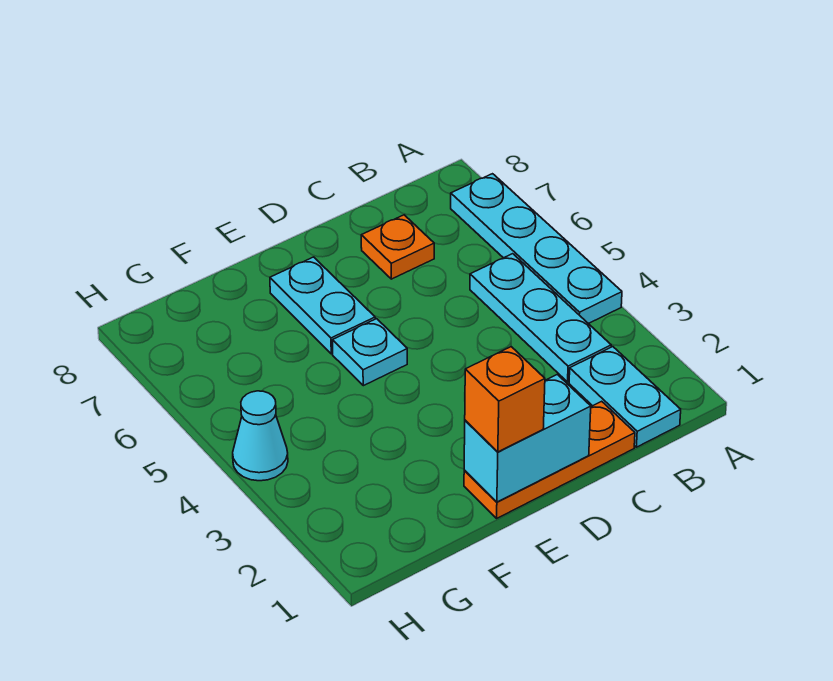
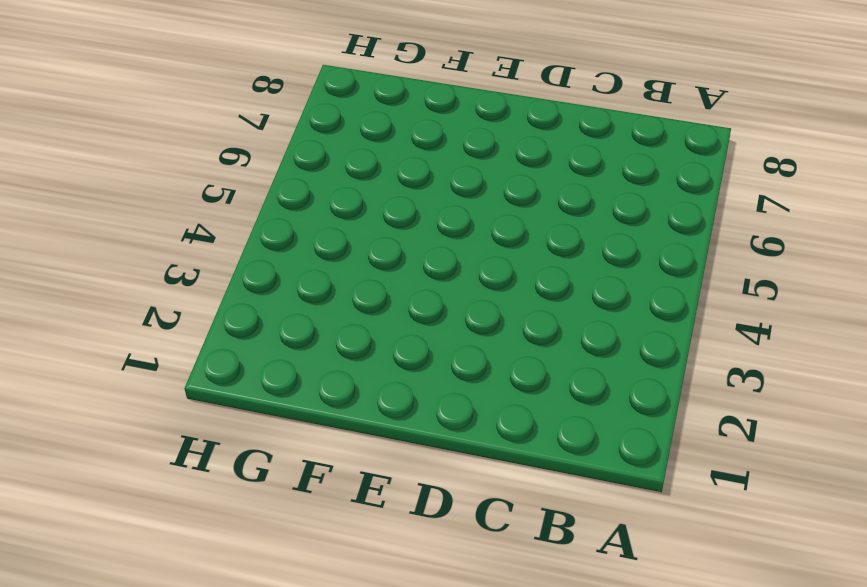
none -> cyan 1x4 plate [451,174,622,324]
none -> cyan 1x2 plate [569,347,681,447]

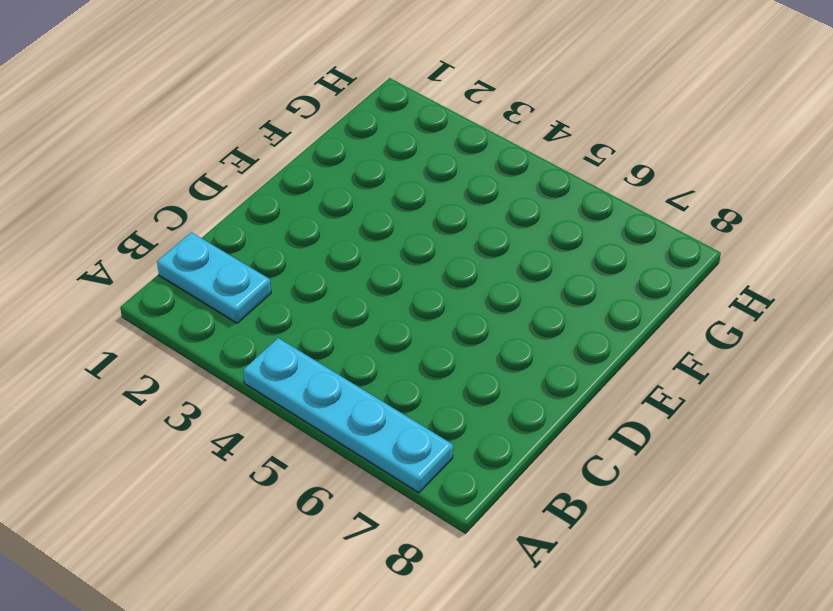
none -> cyan 1x3 plate [470,254,611,382]
none -> orange 1x3 plate [464,401,635,518]

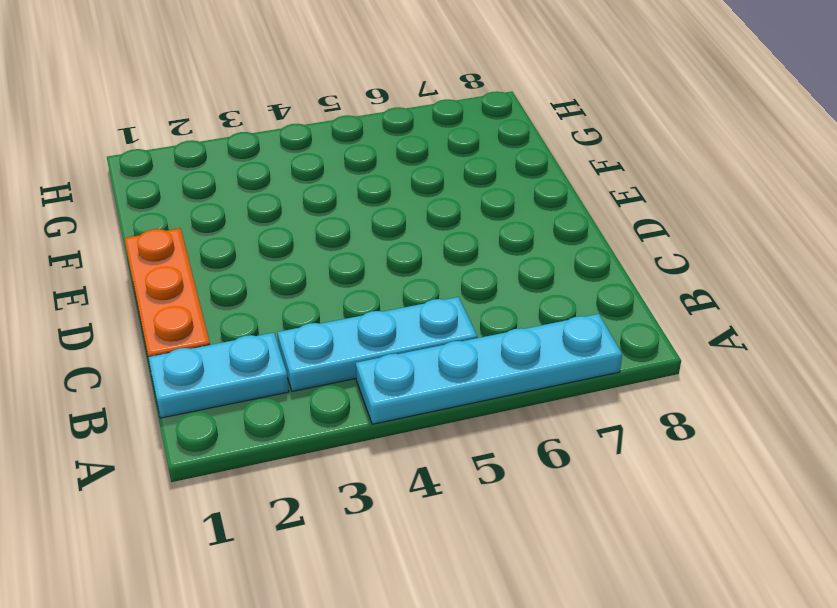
none -> orange 1x1 plate [361,215,434,279]
none -> cyan 1x1 plate [333,319,407,386]

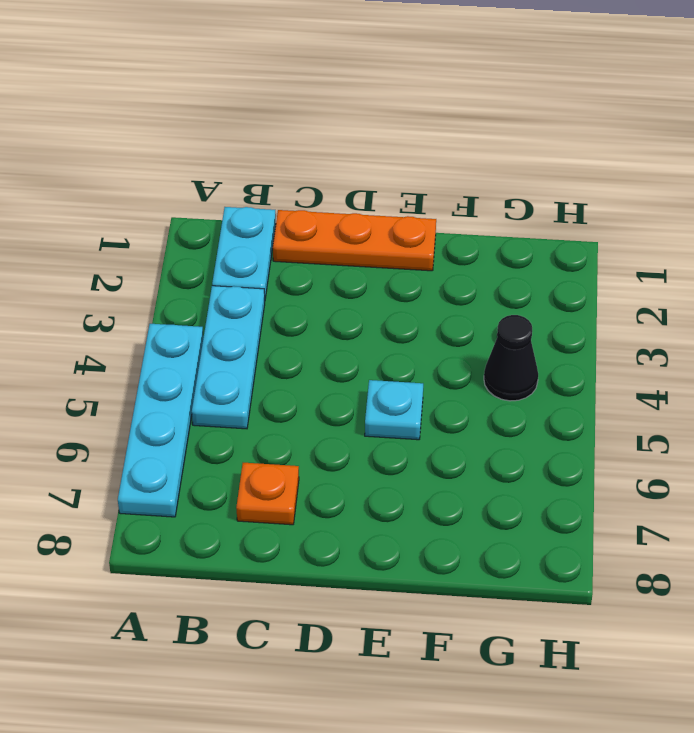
black 1x1 cone [484,315,538,401] -> none
none -> cyan 1x2 plate [270,257,375,354]
none -> cyan 1x1 cone [233,391,288,481]

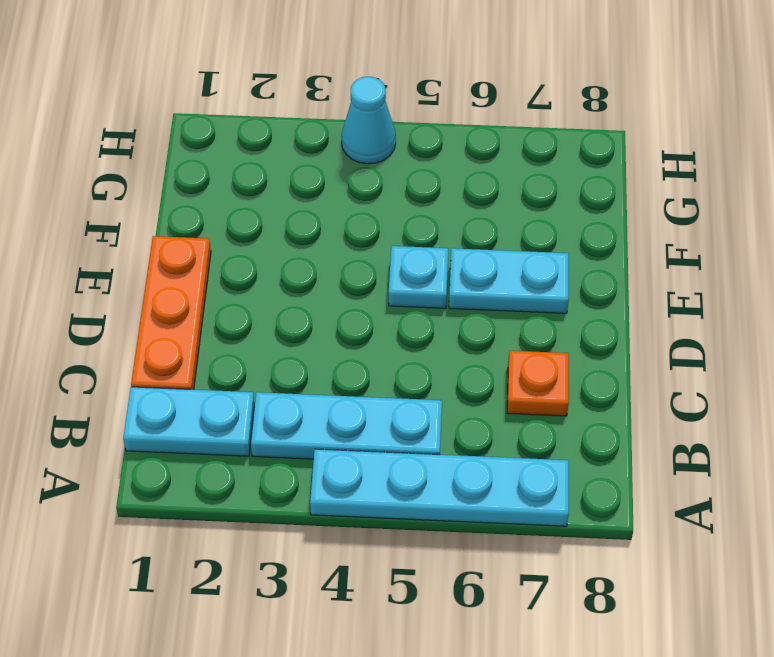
none -> cyan 1x2 brick [464,374,591,502]
none -> orange 1x1 brick [465,347,545,452]

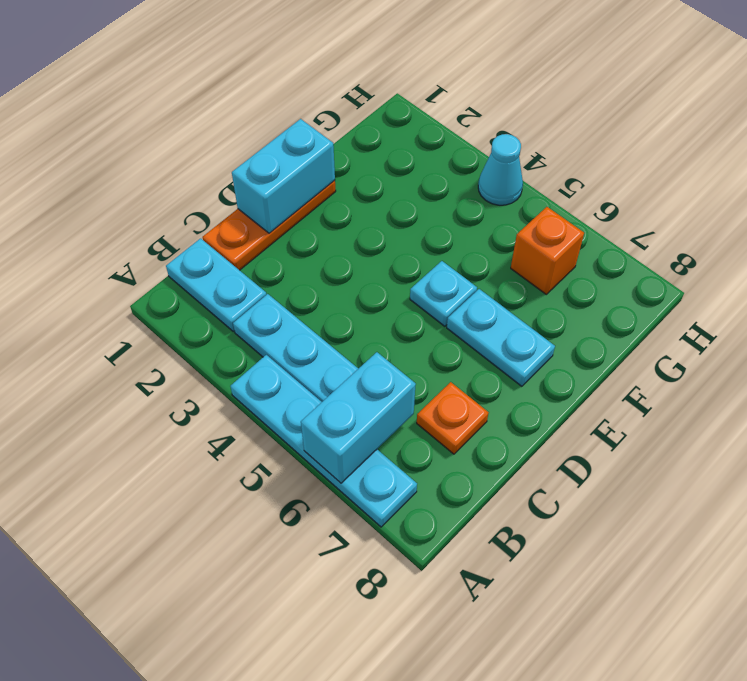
cyan 1x2 brick [301,352,416,483] -> none
orange 1x1 brick [511,207,584,294] -> orange 1x1 brick moved to [465,347,545,452]

